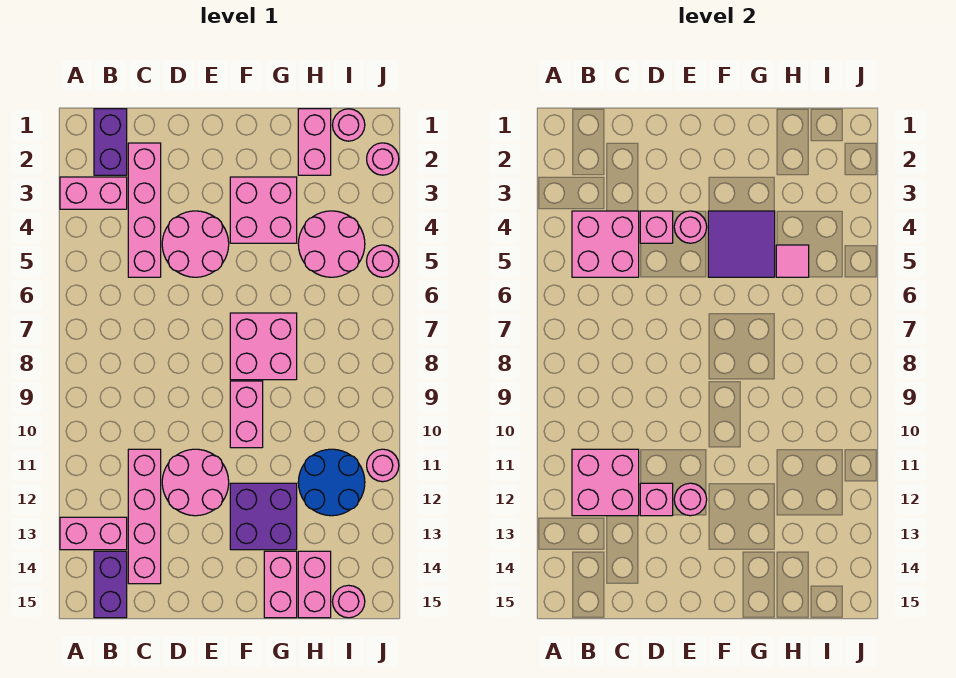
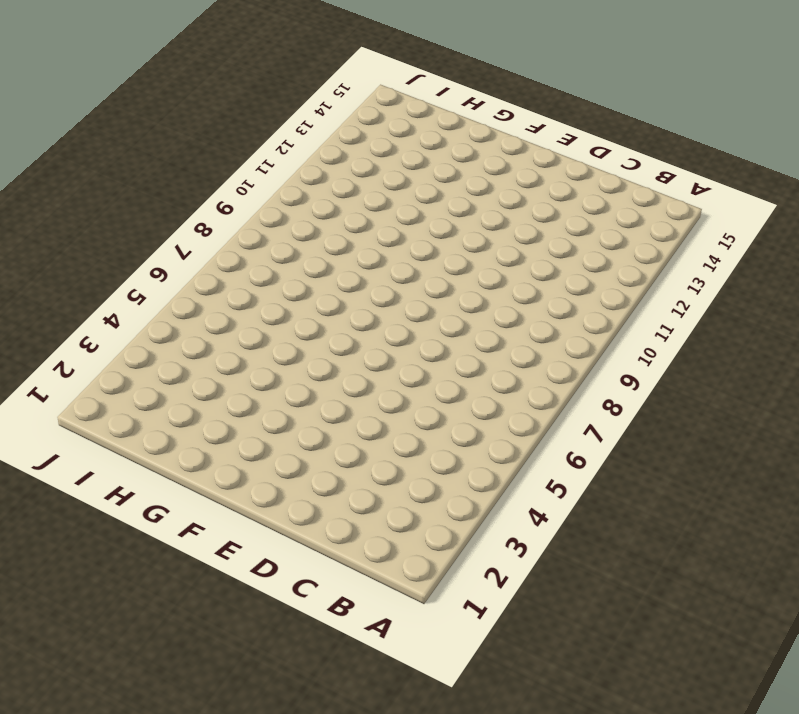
none -> pink 1x2 brick [60,177,127,209]
none -> pink 1x2 brick [60,517,127,550]
none -> purple 1x2 brick [94,109,127,175]
none -> purple 1x2 brick [94,551,127,618]

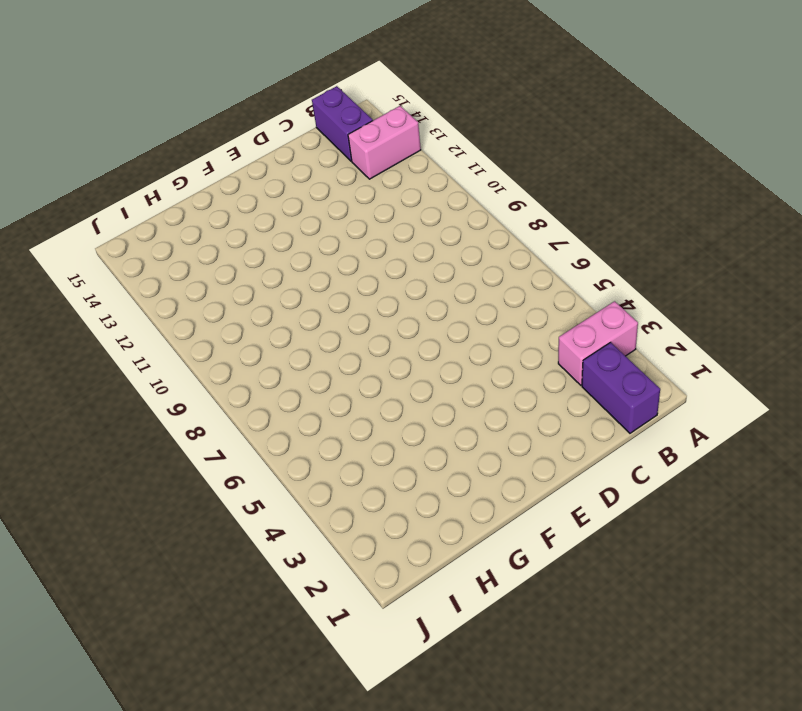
none -> pink 1x4 brick [128,143,161,277]
none -> pink 1x4 brick [128,449,161,584]
none -> pink 2x2 round brick [162,211,229,277]
none -> pink 2x2 round brick [162,449,229,516]

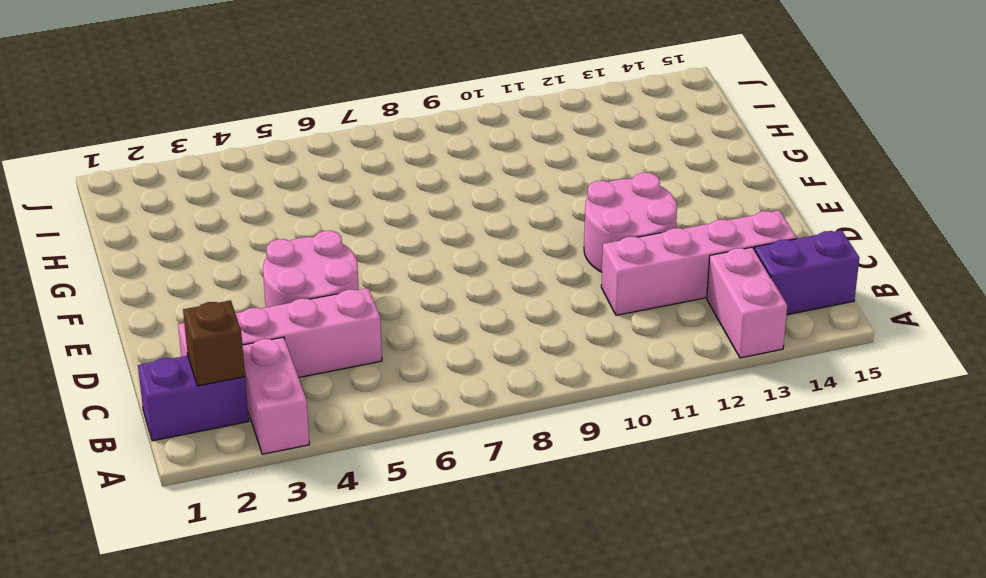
brown 1x1 brick [183,300,245,386] -> none
none -> pink 2x2 brick [230,177,297,243]
none -> pink 2x2 brick [230,313,297,380]
none -> pink 1x2 brick [230,381,263,448]
none -> purple 2x2 brick [230,483,297,550]

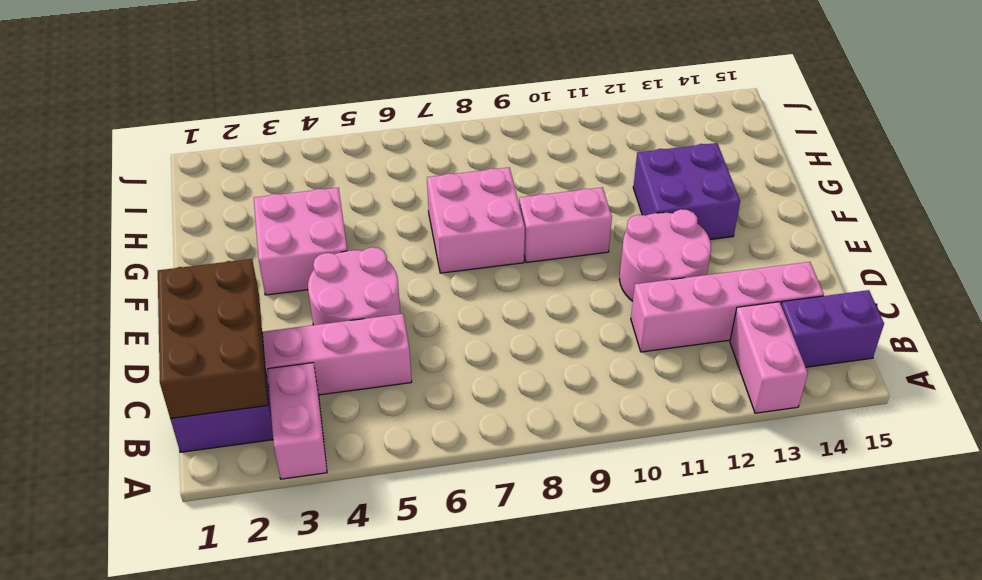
brown 2x3 brick [158,259,268,419] -> none
none -> pink 1x2 brick [264,551,297,618]
none -> pink 1x2 brick [298,109,331,175]
none -> pink 2x2 round brick [298,211,365,277]
none -> blue 2x2 round brick [298,449,365,516]

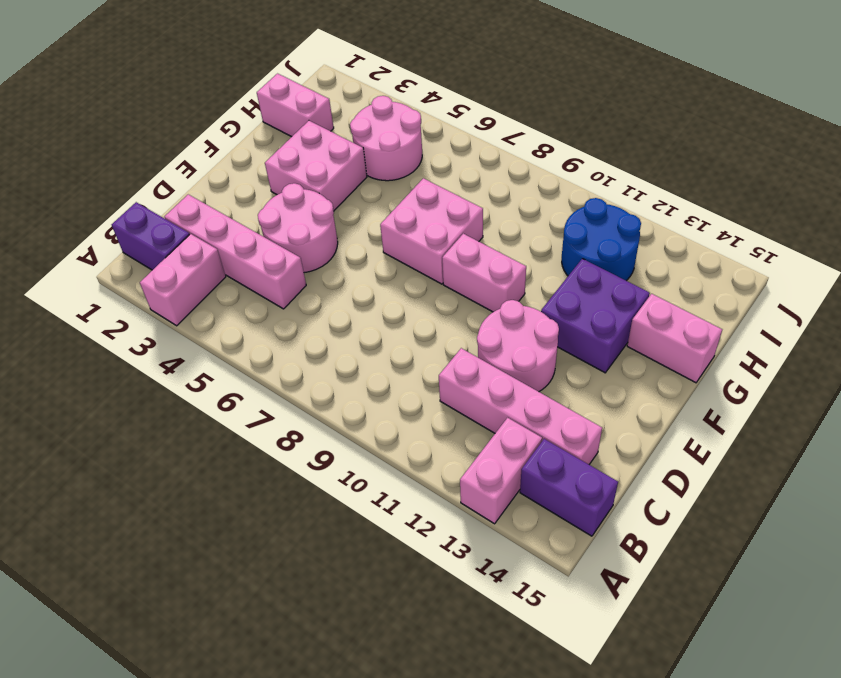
none -> pink 1x2 brick [298,551,331,618]
none -> pink 1x1 round brick [333,109,365,141]
none -> pink 1x1 round brick [332,585,365,618]
none -> pink 1x1 round brick [367,143,399,175]

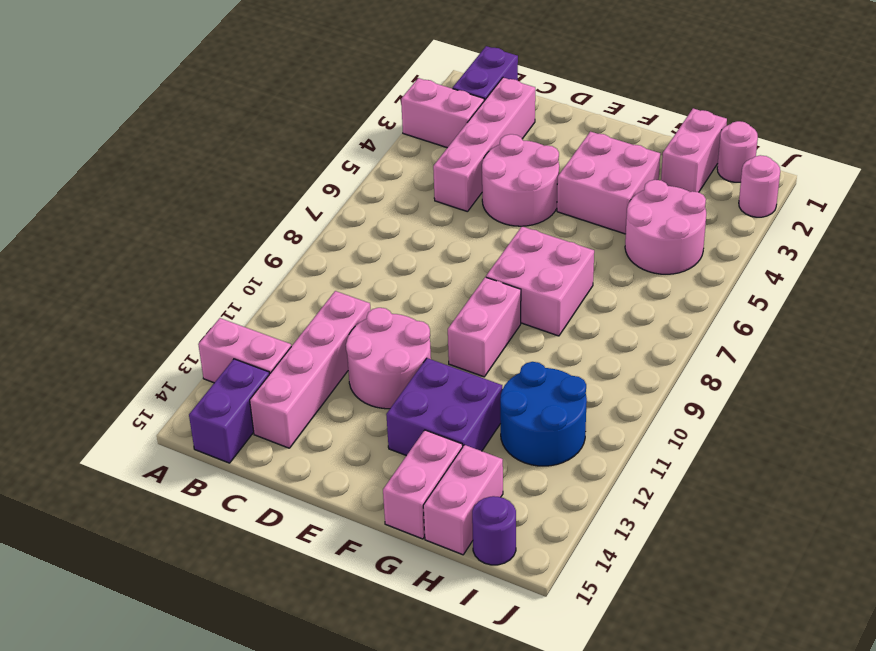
purple 1x1 round brick [472,496,516,565] -> pink 1x1 round brick [332,585,365,618]
none -> pink 1x1 round brick [367,245,399,277]
none -> pink 1x1 round brick [367,449,399,482]
none -> pink 2x2 brick [572,211,639,277]
none -> pink 2x2 brick [572,449,639,516]

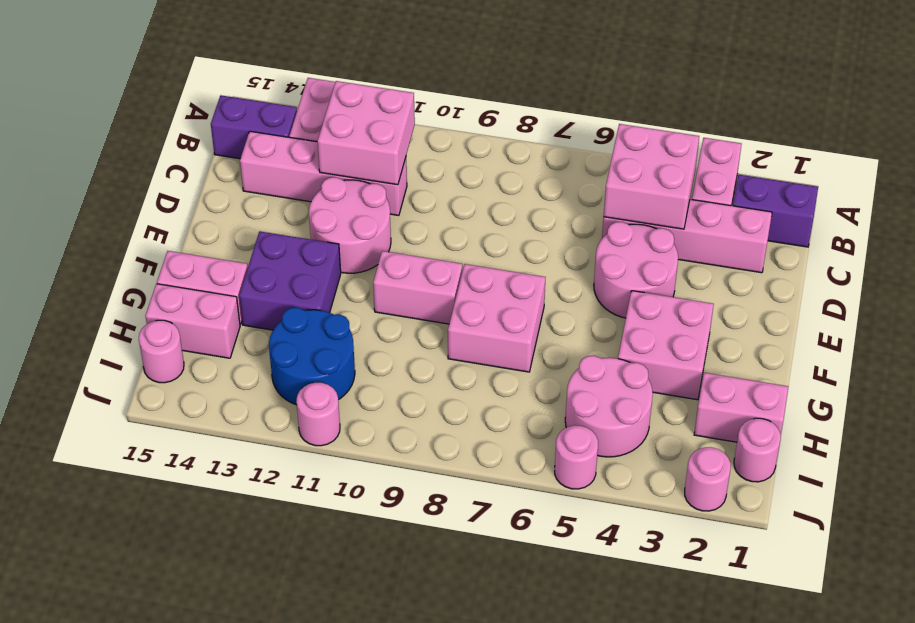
none -> pink 1x1 brick [640,211,673,243]
none -> pink 1x1 brick [640,483,673,516]
none -> pink 1x1 round brick [674,211,707,243]
none -> pink 1x1 round brick [674,483,707,516]

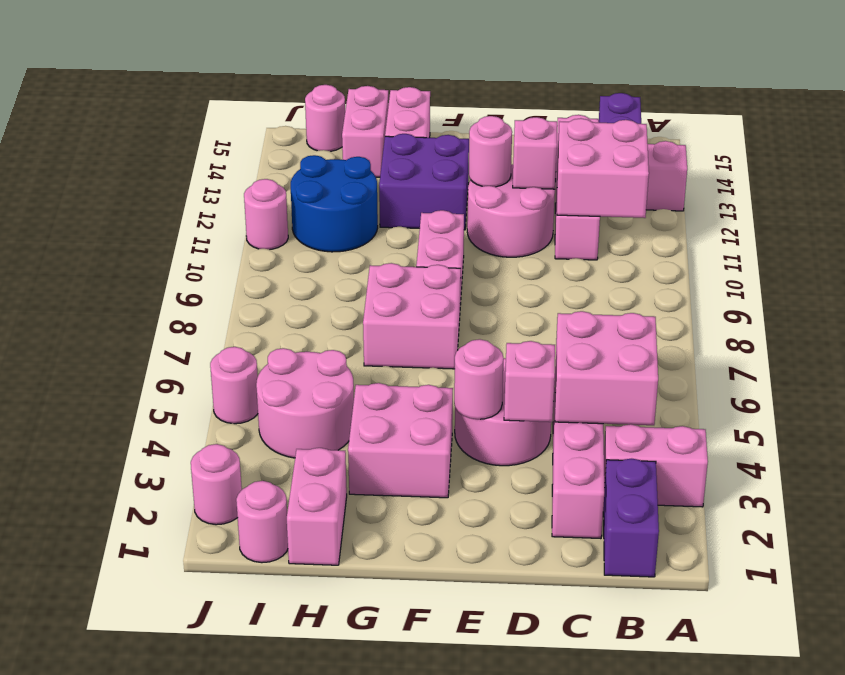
none -> purple 2x2 tile [708,211,775,277]
none -> pink 1x1 tile [776,245,809,277]

